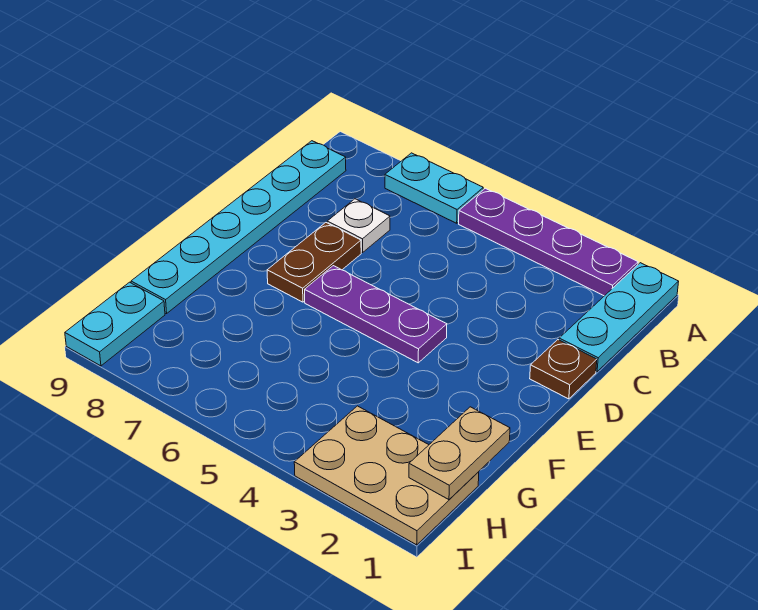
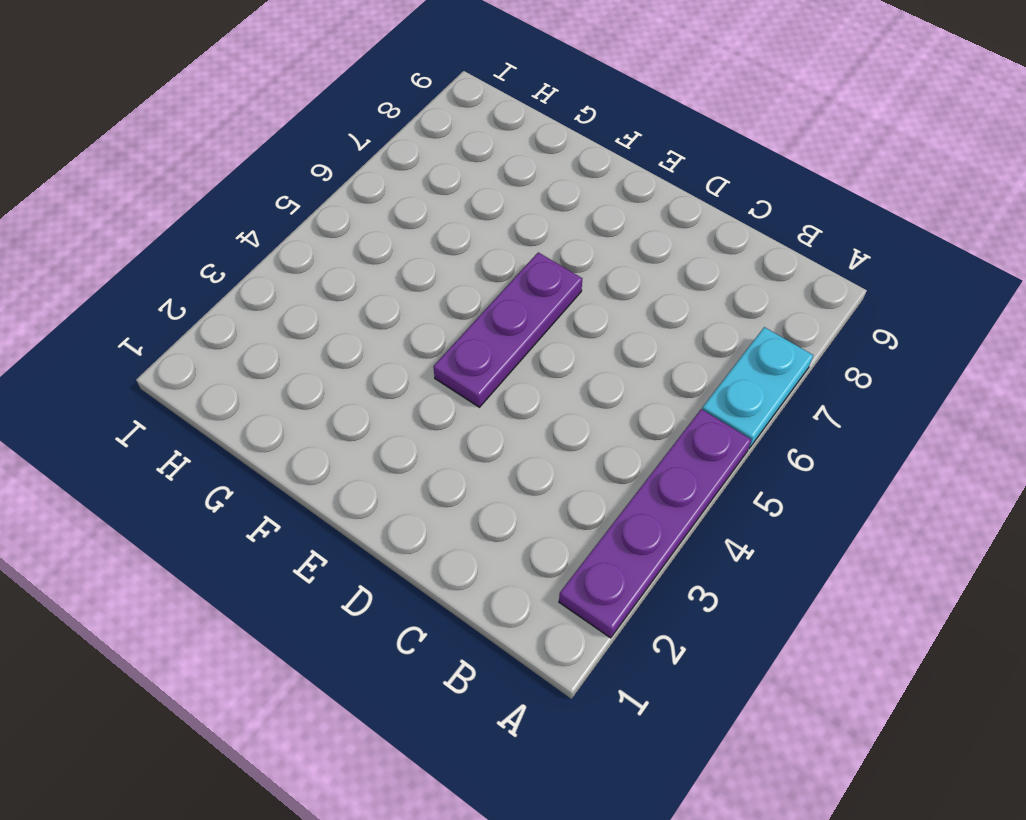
none -> cyan 1x3 plate [559,263,679,372]
none -> cyan 1x6 plate [131,141,346,314]

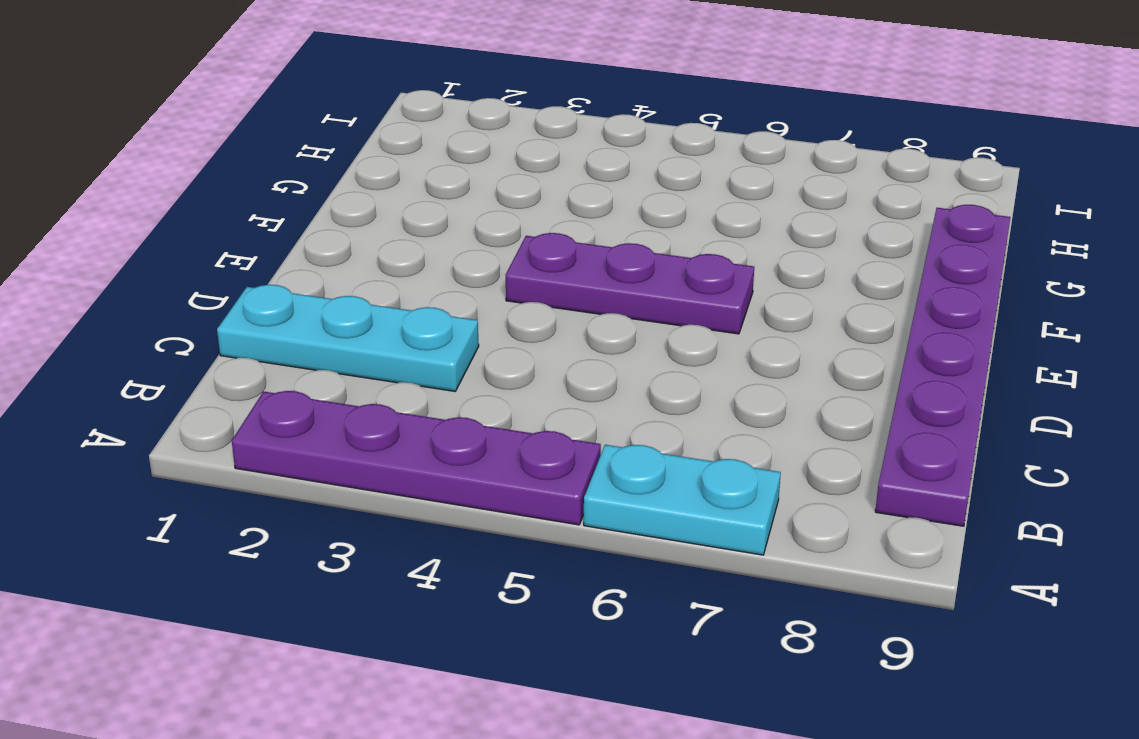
purple 1x6 plate [875,205,1010,526] -> cyan 1x6 plate [131,141,346,314]
cyan 1x3 plate [217,285,479,391] -> cyan 1x3 plate turned to [559,263,679,372]
none -> white 1x1 plate [327,199,390,253]
none -> brown 1x1 plate [530,340,597,399]

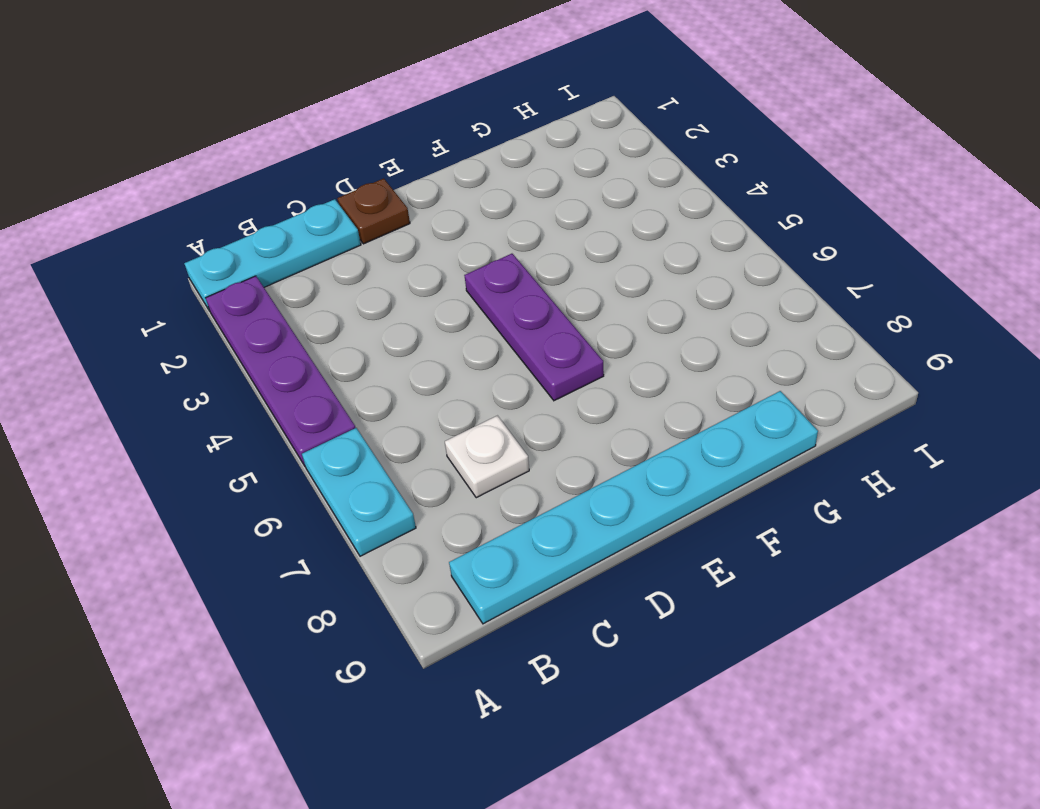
none -> brown 1x2 plate [267,223,361,302]
none -> tan 2x3 plate [294,406,479,545]

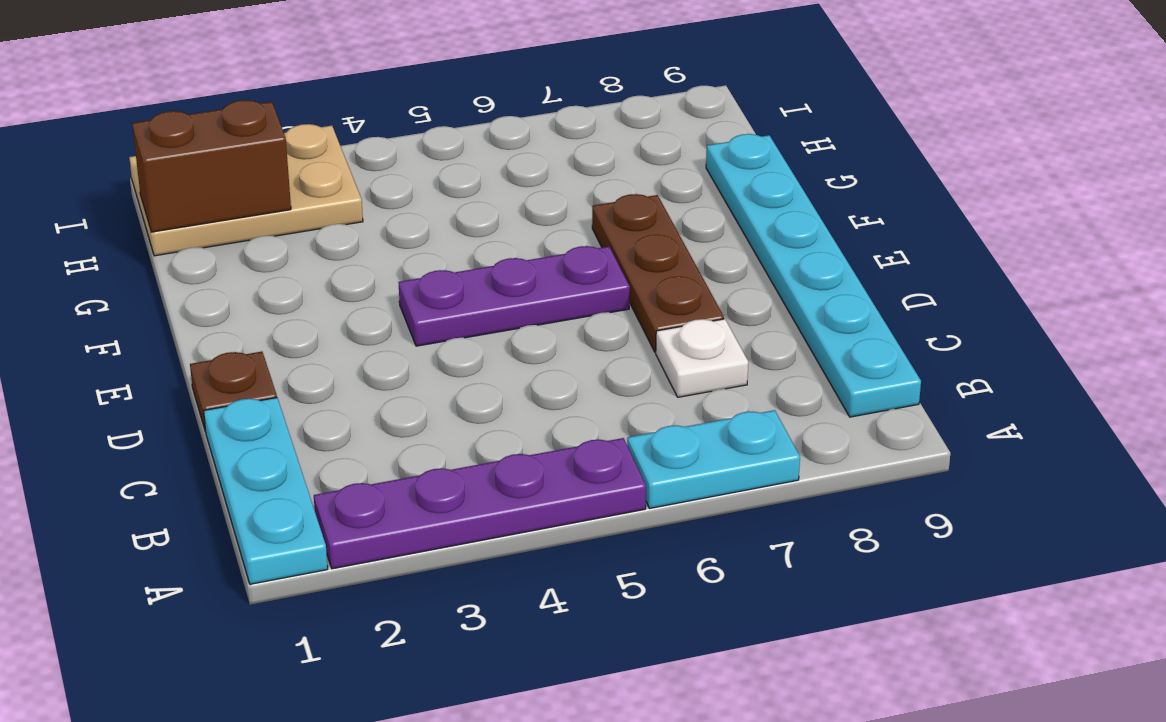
brown 1x3 plate [592,194,724,352] -> brown 1x2 plate [267,223,361,302]
brown 1x2 brick [132,100,291,232] -> tan 1x2 plate [409,407,510,500]
none -> cyan 1x2 plate [65,282,165,366]

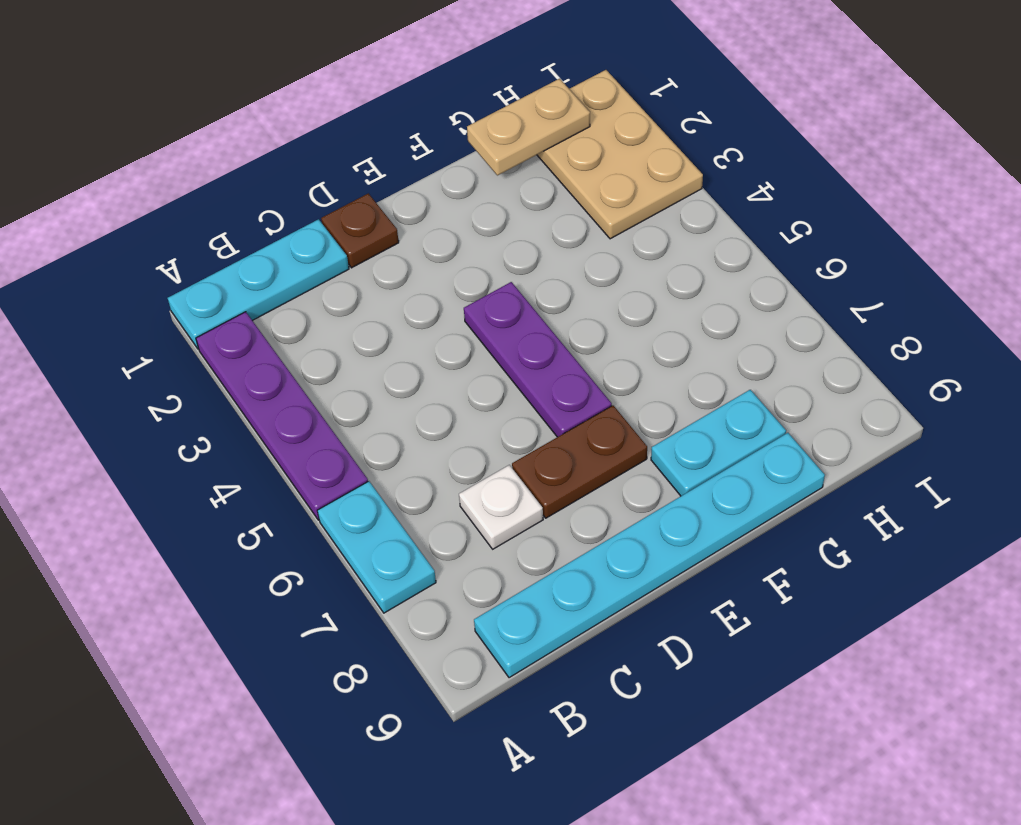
cyan 1x2 plate [651,390,786,496] -> cyan 1x2 plate moved to [65,282,165,366]

